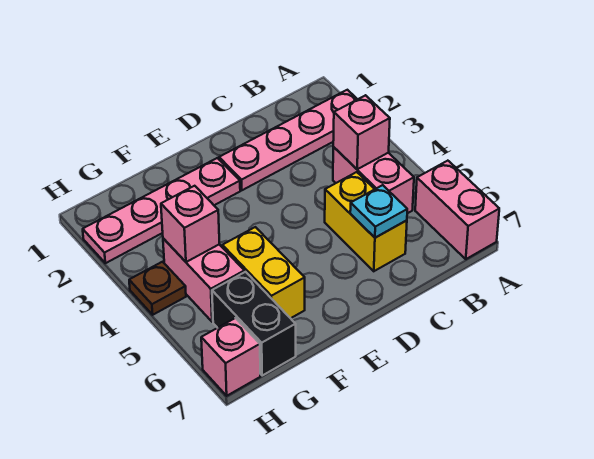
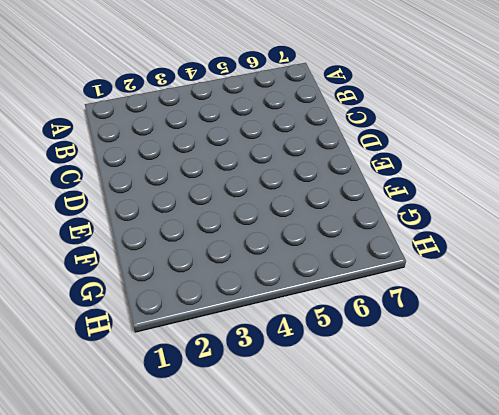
none -> pink 1x4 plate [219,90,358,190]
none -> pink 1x2 brick [415,161,499,259]
none -> pink 1x2 brick [333,147,414,213]

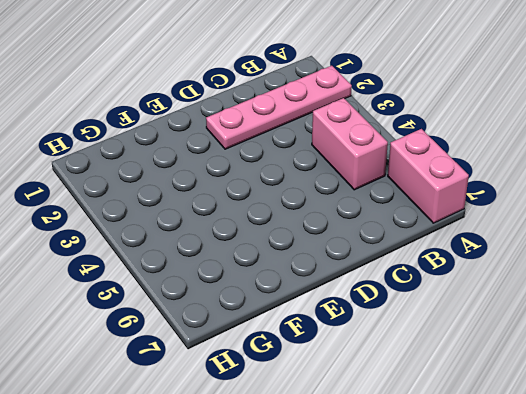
none -> yellow 1x2 brick [325,172,407,271]
none -> pink 1x4 plate [83,158,240,263]
none -> yellow 1x2 brick [222,227,305,318]

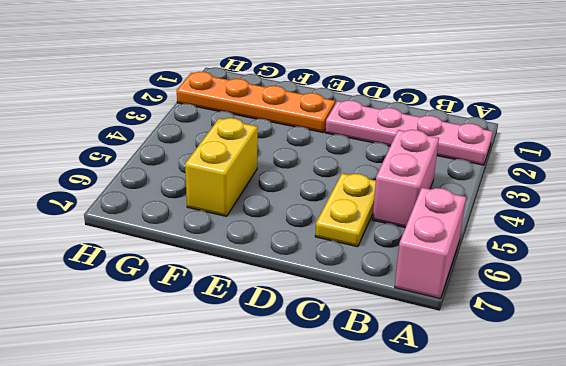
yellow 1x2 plate [315,173,376,247] -> yellow 1x2 brick [325,172,407,271]
orange 1x4 plate [177,72,335,133] -> pink 1x4 plate [83,158,240,263]
none -> pink 1x2 brick [163,238,244,322]
none -> black 1x2 brick [212,272,296,375]
none -> brown 1x1 plate [129,262,186,315]

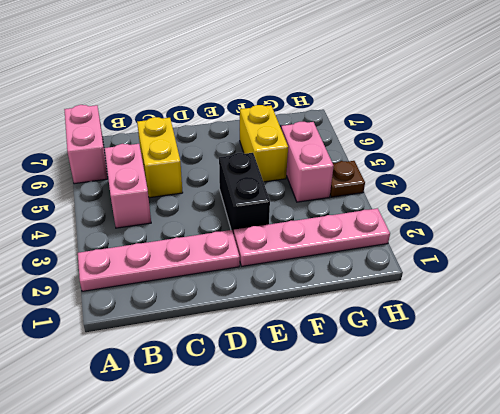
black 1x2 brick [219,153,270,235] -> black 1x2 brick moved to [212,272,296,375]
none -> pink 1x1 brick [201,318,260,396]
none -> pink 1x1 brick [333,95,390,169]
none -> cyan 1x1 plate [350,185,407,238]

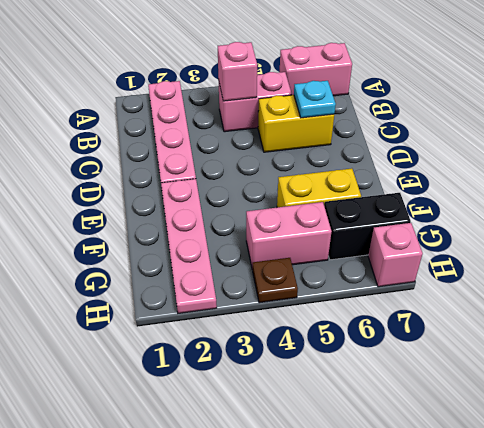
none -> pink 1x1 brick [161,186,219,262]

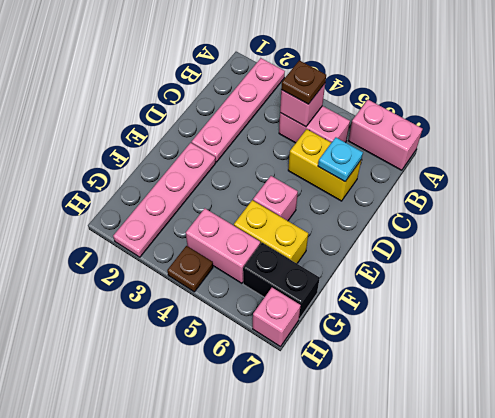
brown 1x1 plate [281,60,326,104] -> none
pink 1x1 brick [253,176,298,221] -> pink 1x1 brick moved to [161,186,219,262]

